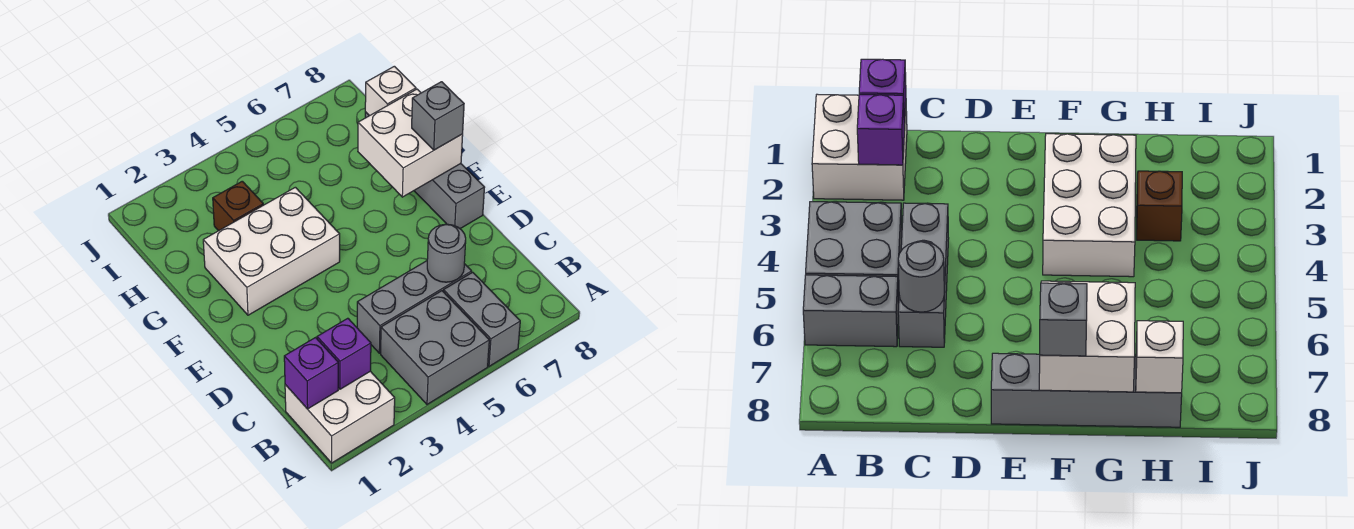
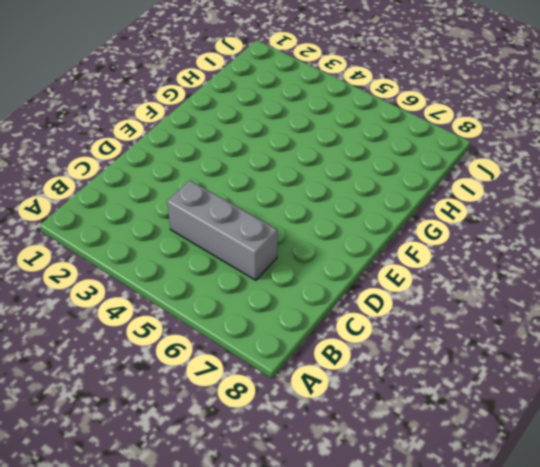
none -> white 2x2 brick [285,371,395,463]
none -> grey 2x2 brick [381,291,489,404]
none -> grey 1x2 brick [443,272,520,366]

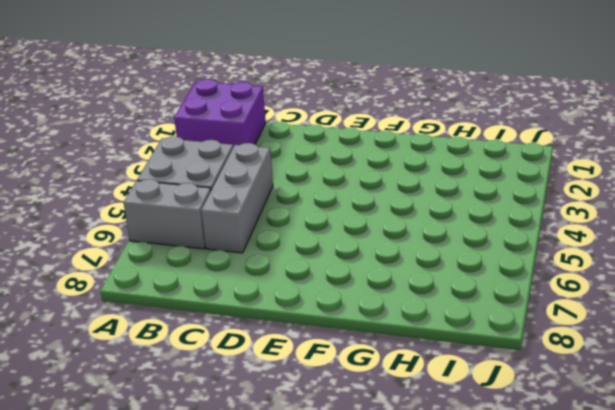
purple 2x2 brick [174,79,266,147] -> white 2x2 brick [285,371,395,463]
none -> grey 1x4 brick [365,112,485,229]
none -> white 2x3 brick [203,187,340,315]
none -> brown 1x1 brick [213,181,263,231]

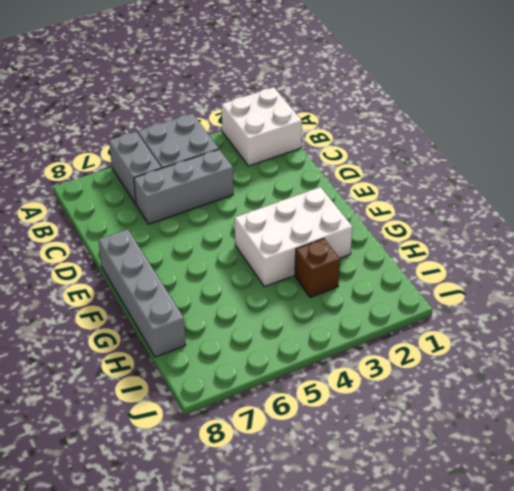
none -> purple 1x1 brick [284,338,338,409]
none -> purple 1x1 brick [317,318,371,389]
none -> grey 1x1 round brick [427,224,466,282]

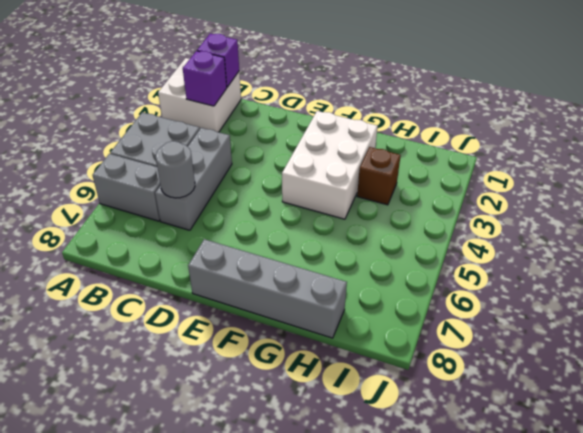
none -> white 2x2 brick [358,89,463,197]
none -> white 1x1 brick [365,66,416,116]
none -> grey 1x1 brick [412,82,464,150]

